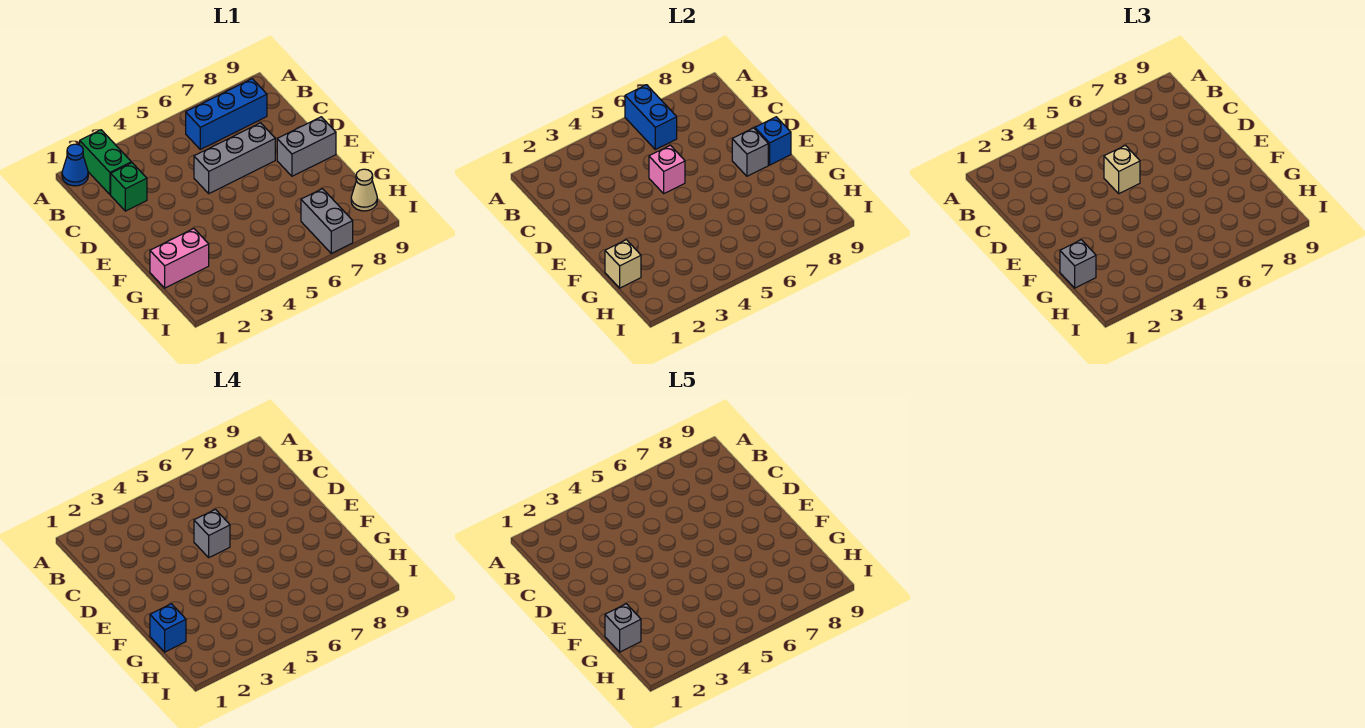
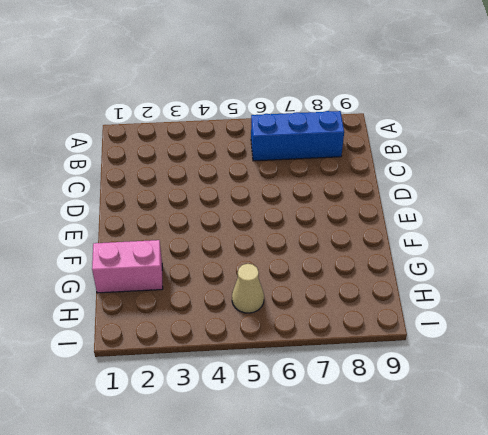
tan 1x1 cone [232,264,264,313] -> tan 1x1 cone moved to [351,169,377,211]
none -> blue 1x1 cone [62,144,88,186]
none -> green 1x2 brick [80,130,131,194]
none -> green 1x1 brick [111,163,147,211]

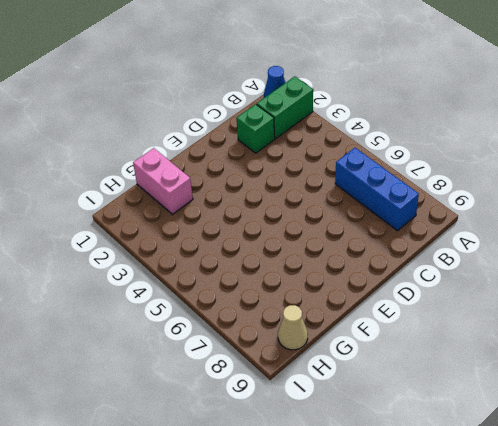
none -> grey 1x3 brick [194,123,275,193]
none -> grey 1x2 brick [277,117,336,176]
none -> grey 1x2 brick [301,189,353,253]

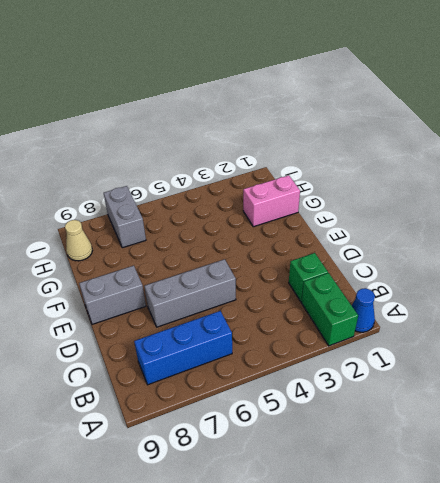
none -> blue 1x2 brick [625,85,677,149]
none -> pink 1x1 brick [649,145,685,193]
none -> grey 1x1 brick [732,128,768,176]

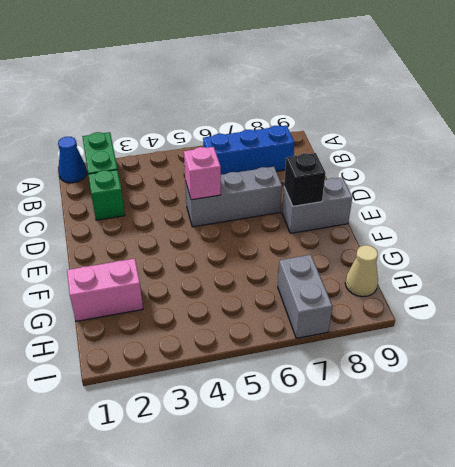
black 1x1 brick [284,153,326,206] -> grey 1x1 brick [732,128,768,176]
none -> blue 1x2 brick [625,85,677,149]
none -> blue 1x1 brick [755,117,791,165]
none -> tan 1x1 brick [605,240,641,288]

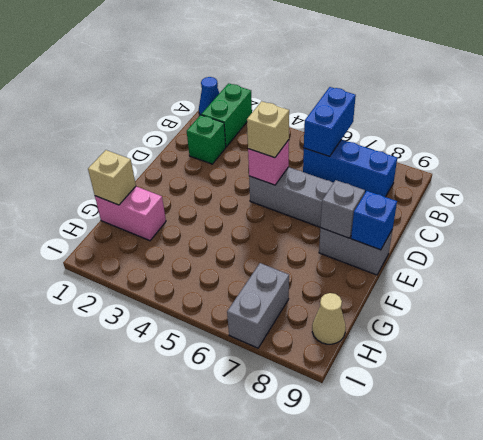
none -> grey 1x1 brick [1060,240,1096,288]
none -> grey 1x1 brick [194,509,230,557]
none -> blue 1x1 brick [150,604,186,652]

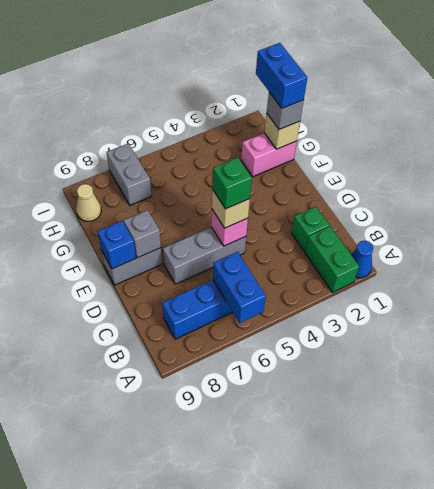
green 1x1 brick [212,158,252,209] -> grey 1x1 brick [194,509,230,557]
blue 1x2 brick [256,43,307,108] -> blue 1x1 brick [150,604,186,652]
none -> grey 1x1 brick [605,604,641,652]

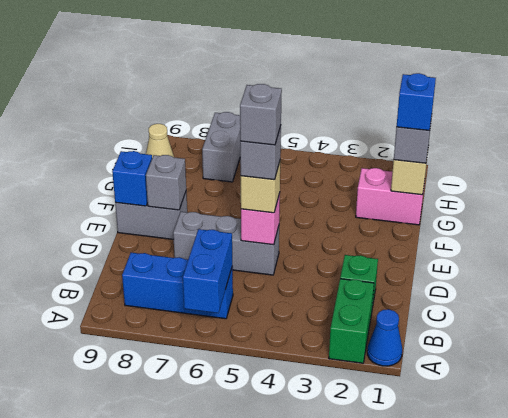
grey 1x1 brick [240,84,282,145] -> grey 1x1 brick moved to [605,604,641,652]

